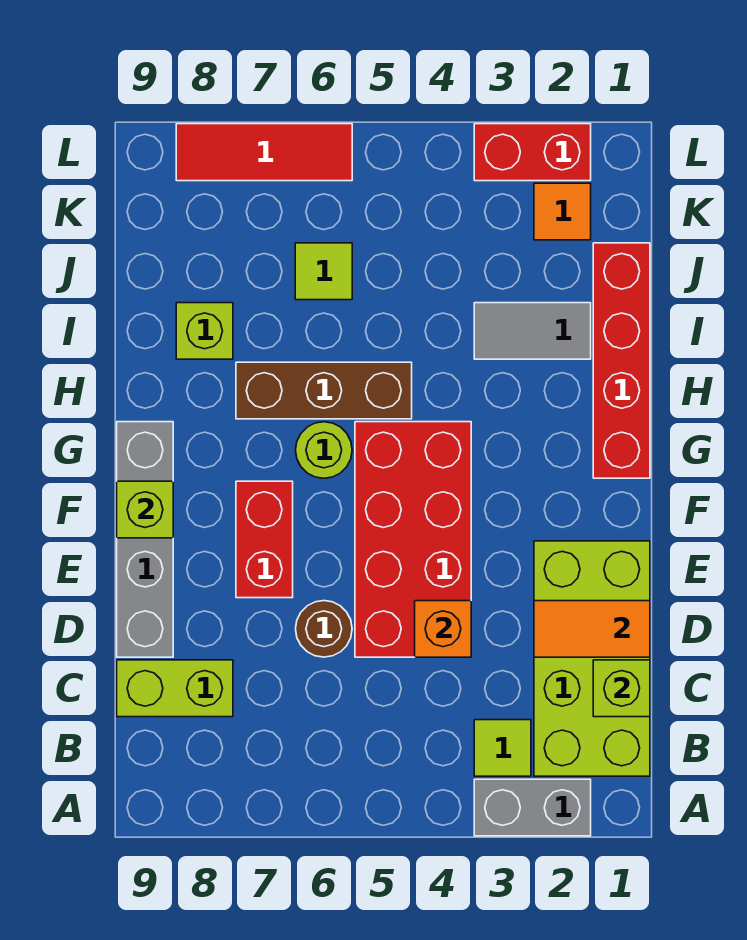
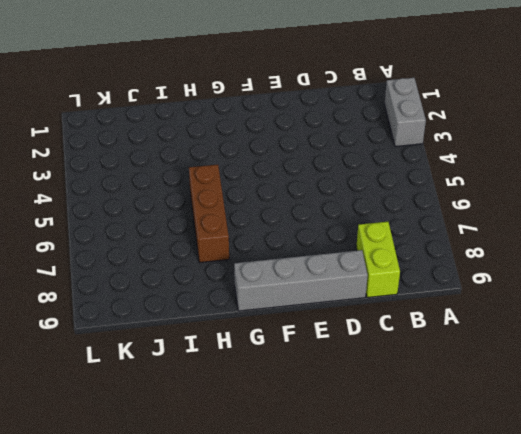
none -> lime 2x4 brick [534,541,650,776]
none -> lime 1x1 tile [474,720,531,776]
none -> red 2x4 brick [355,422,471,657]

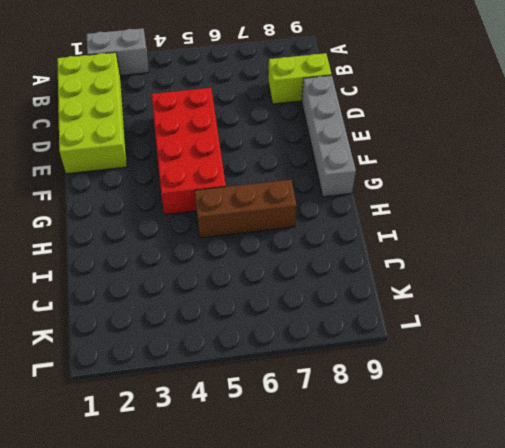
none -> lime 1x1 tile [474,720,531,776]
none -> brown 1x1 round brick [296,601,352,657]
none -> red 1x2 brick [236,481,293,598]

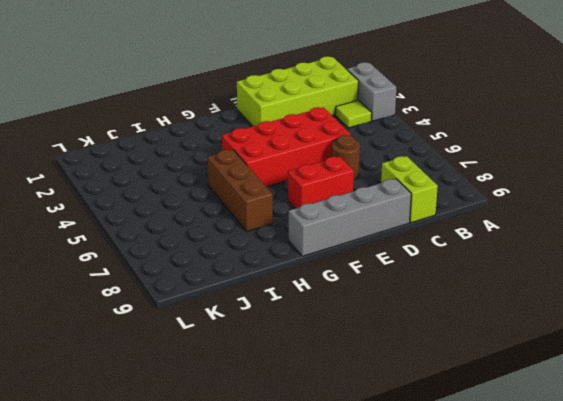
none -> red 1x4 brick [593,243,650,478]
none -> lime 1x1 round brick [296,422,352,478]
none -> grey 1x2 tile [474,303,591,359]

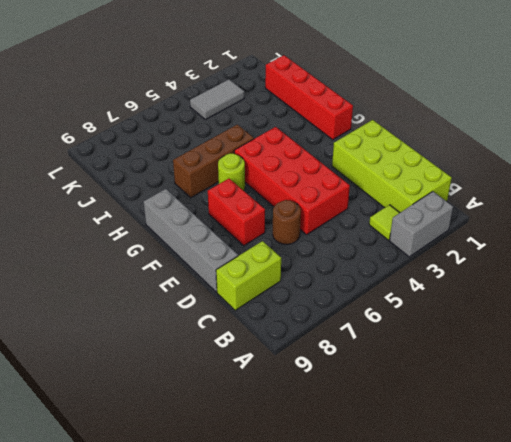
grey 1x2 tile [190,79,244,119] -> grey 1x2 tile moved to [474,303,591,359]
none -> lime 1x1 brick [176,303,233,359]
none -> lime 1x1 tile [295,243,352,300]
none -> orange 1x1 tile [534,183,591,240]

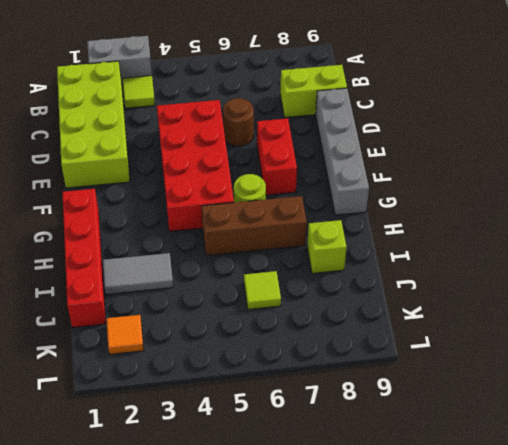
none -> red 1x2 brick [474,124,591,181]
none -> red 1x3 tile [176,124,352,181]
none -> lime 1x1 brick [593,660,650,717]

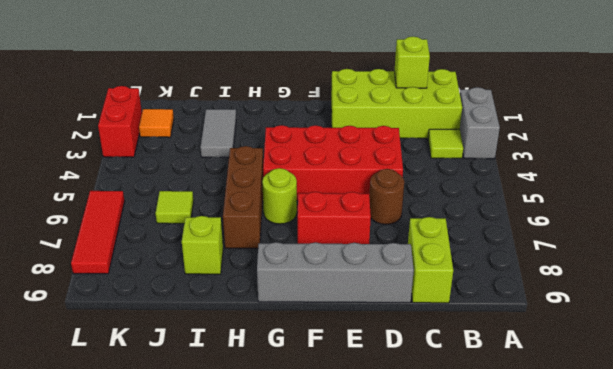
none -> red 1x4 brick [593,243,650,478]
none -> orange 1x2 tile [534,601,650,657]
none -> orange 1x1 brick [415,601,471,657]

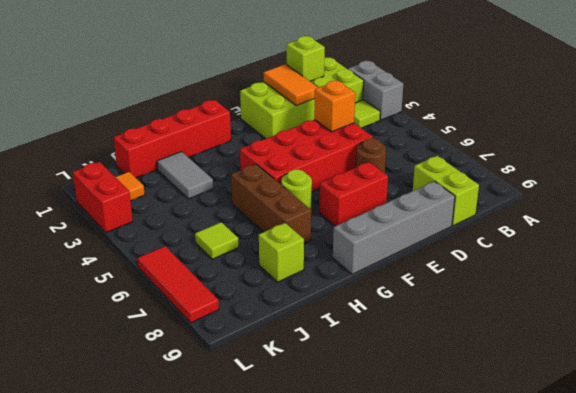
none -> lime 1x1 brick [117,481,173,538]

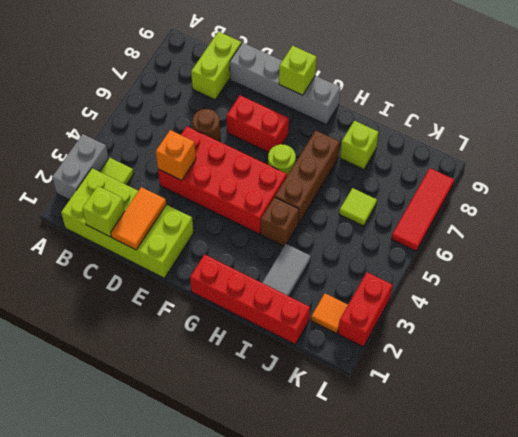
brown 1x1 brick [261,197,299,246] -> none

